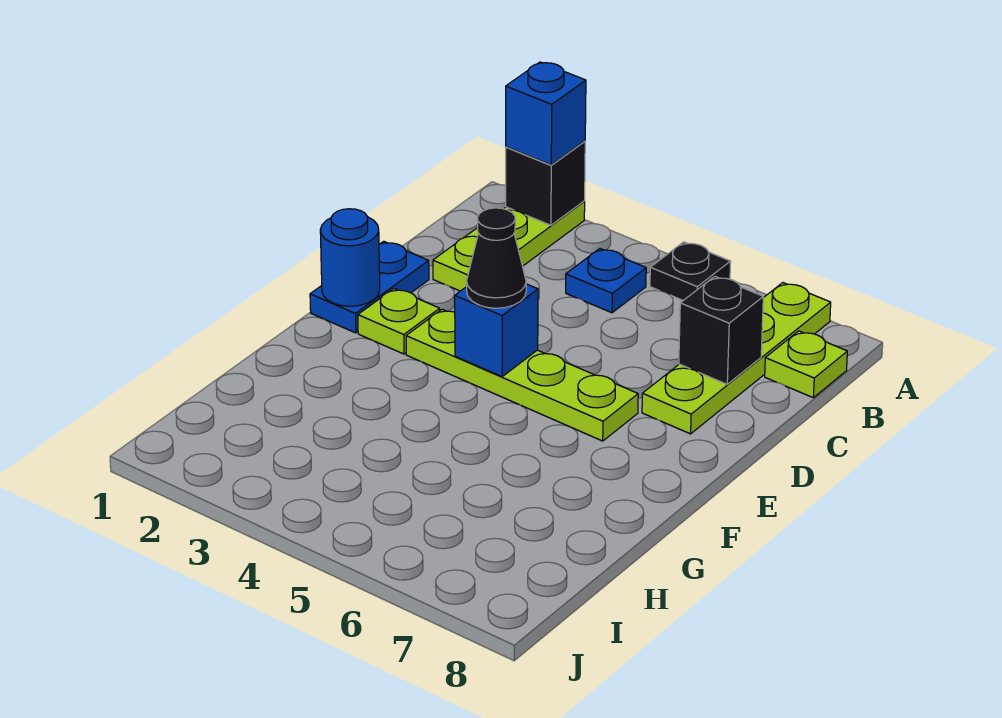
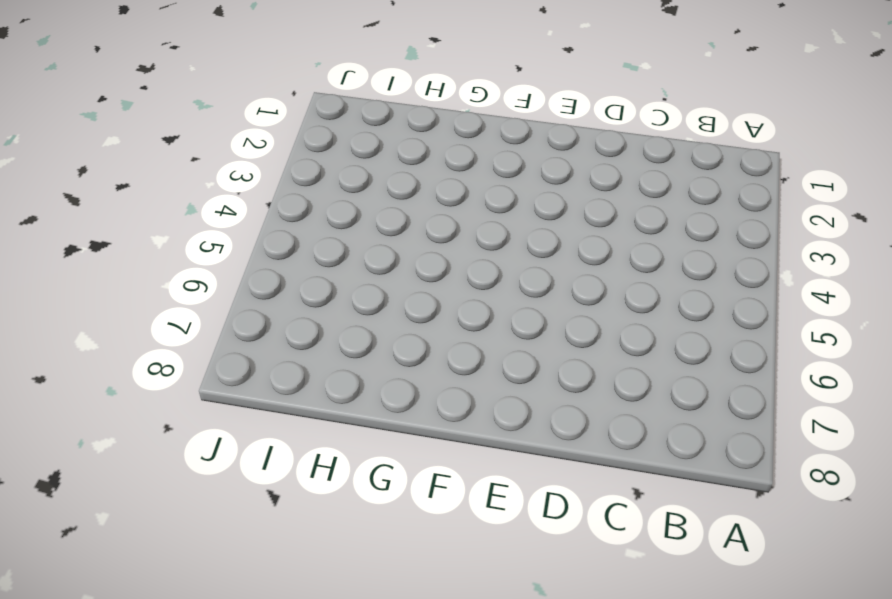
none -> lime 1x3 plate [433,201,585,291]
none -> black 1x1 plate [650,242,731,300]
none -> lime 1x4 plate [642,283,831,434]

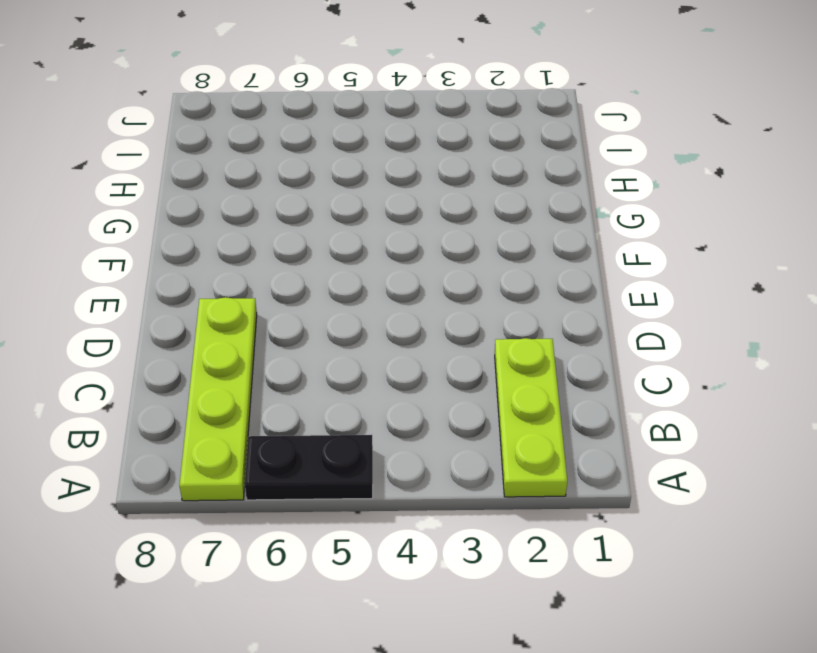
black 1x2 plate [245,435,373,500] -> black 1x1 plate [650,242,731,300]
none -> blue 1x1 plate [566,249,646,313]
none -> lime 1x1 plate [765,331,847,398]
none -> blue 1x2 plate [310,241,429,333]

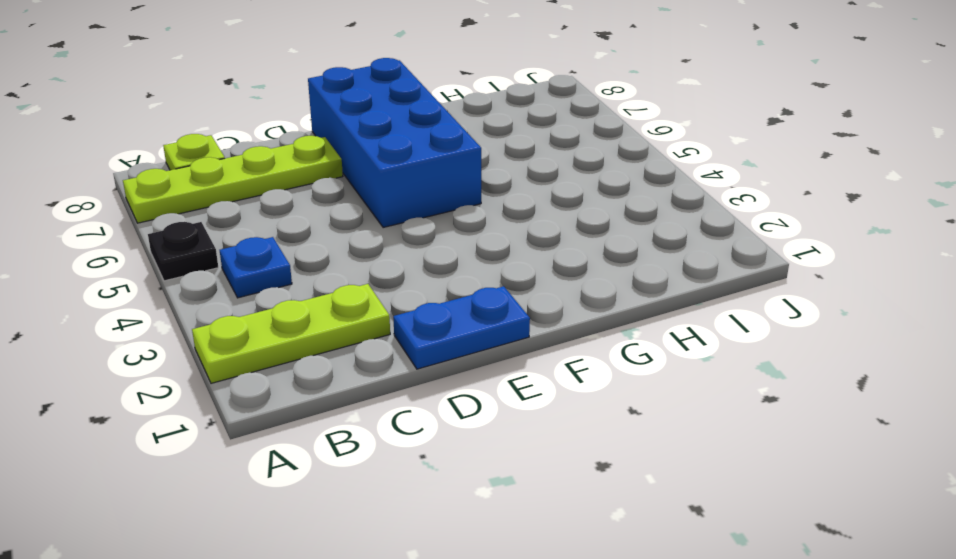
blue 2x4 brick [308,58,481,228] -> lime 1x4 plate [406,309,638,441]
none -> lime 1x1 plate [358,289,440,354]
none -> black 1x1 brick [506,141,585,225]
none -> black 1x1 brick [679,276,763,384]

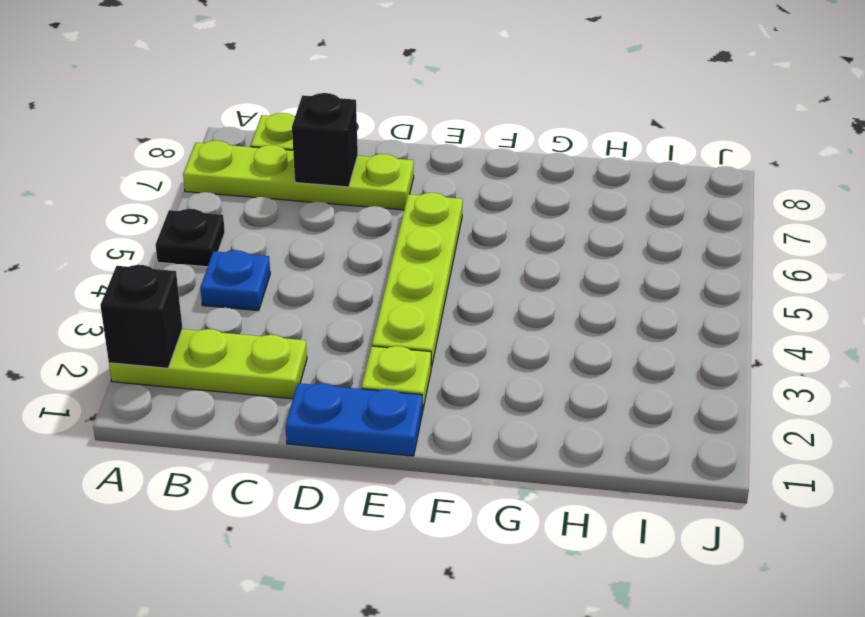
none -> blue 1x1 round brick [320,209,380,306]
none -> blue 1x1 brick [455,284,538,377]
none -> blue 1x1 brick [506,62,586,165]

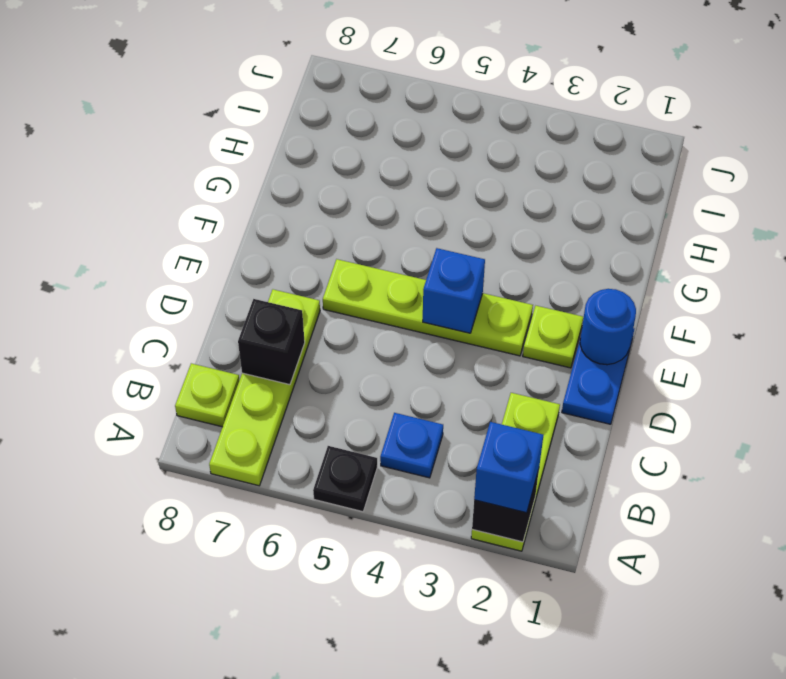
none -> black 1x1 cone [467,208,526,308]

